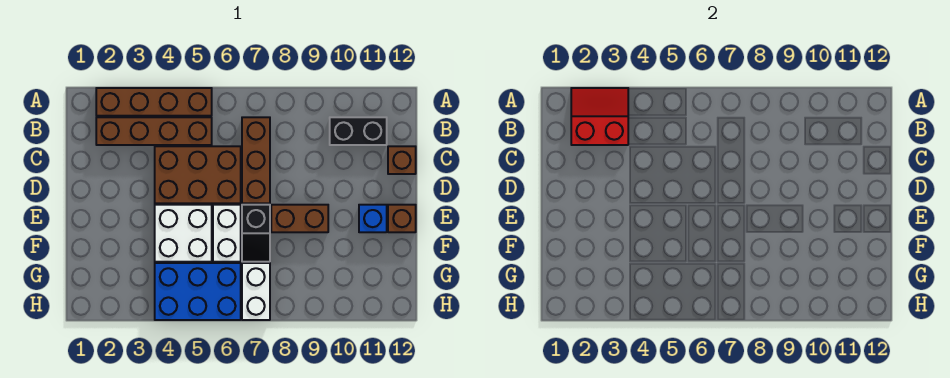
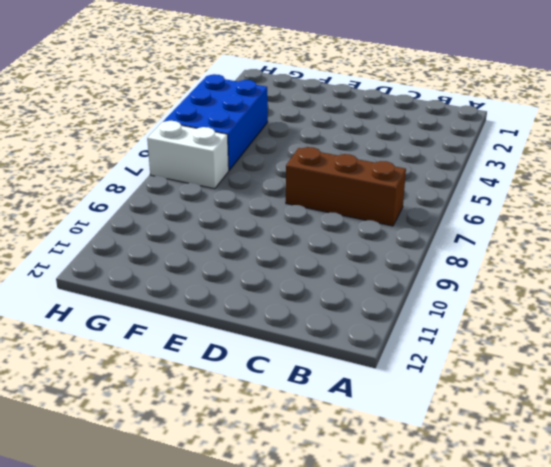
none -> brown 1x4 brick [96,88,212,116]
none -> brown 1x4 brick [96,117,212,145]
none -> black 1x2 brick [330,117,387,145]

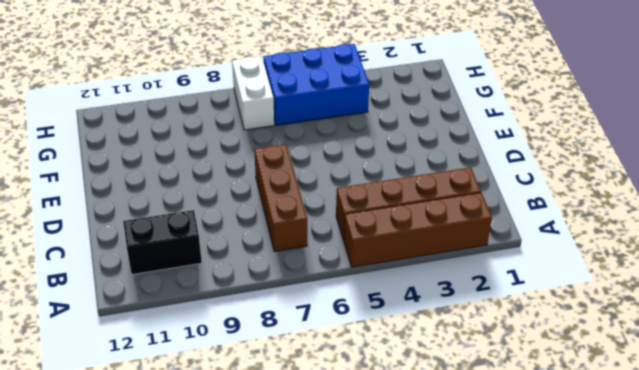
none -> brown 2x3 brick [155,146,241,203]
none -> brown 1x1 brick [388,146,416,174]
none -> white 2x2 brick [155,205,212,262]

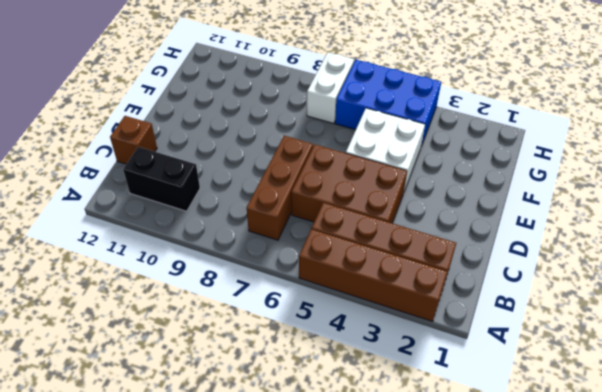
none -> white 1x2 brick [213,205,241,262]
none -> black 1x2 slope [242,205,270,262]
none -> brown 1x2 brick [271,205,328,232]

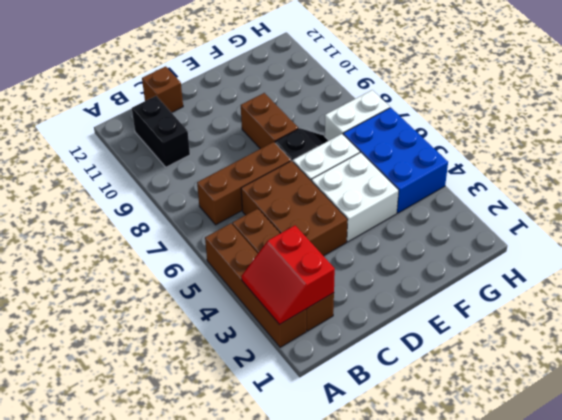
none -> blue 1x1 brick [359,205,387,232]
none -> brown 1x1 brick [388,205,416,232]

